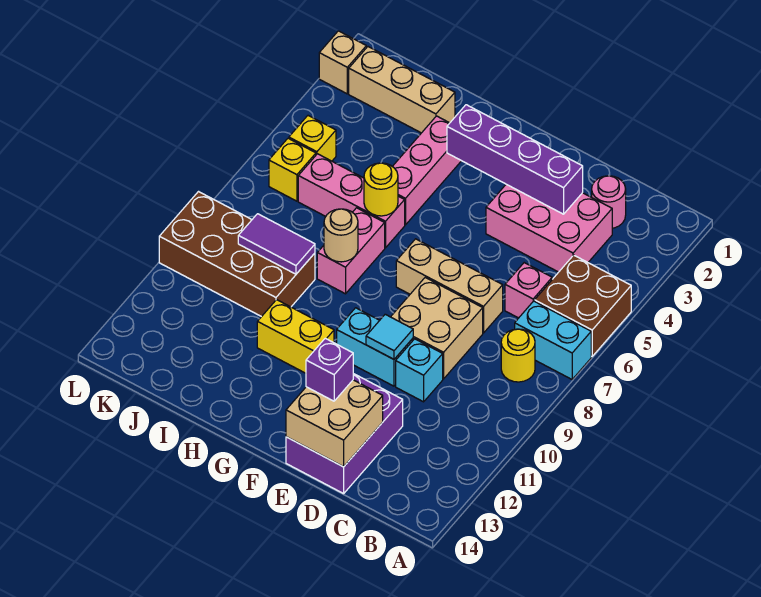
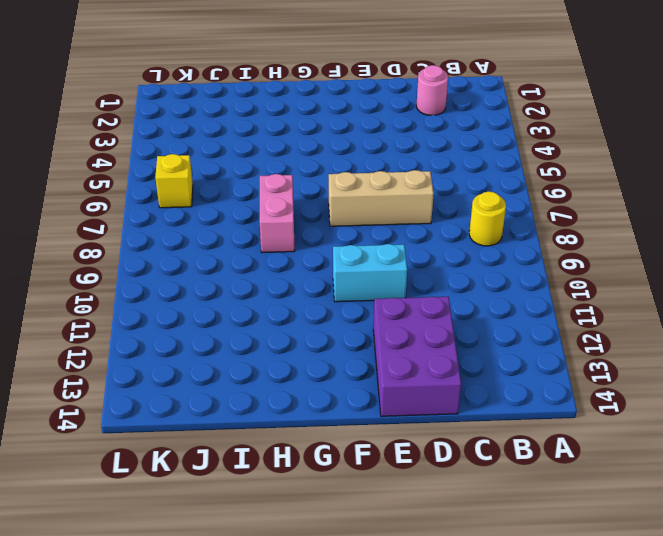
none -> brown 2x2 brick [535,255,631,356]
none -> cyan 1x2 brick [515,301,591,379]
none -> pink 2x3 brick [486,184,612,272]

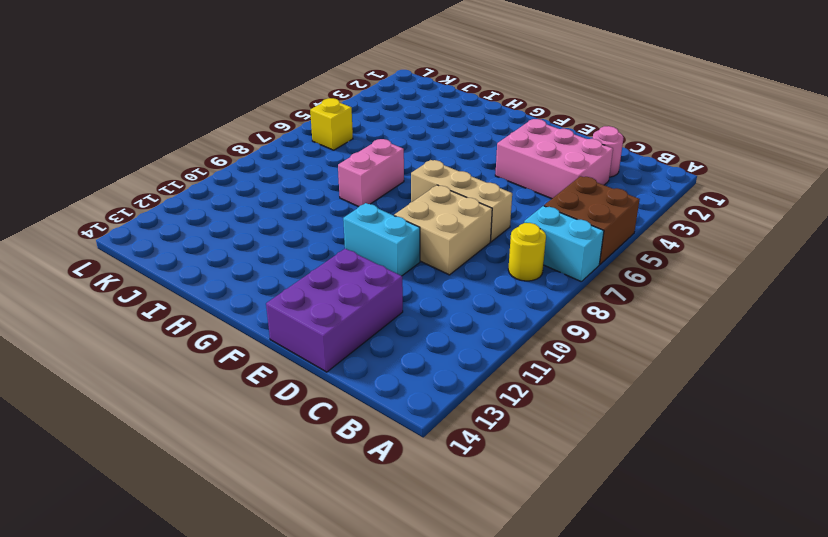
none -> pink 1x1 brick [505,263,552,318]
none -> cyan 1x1 brick [396,339,443,402]
none -> yellow 1x2 brick [257,300,334,373]

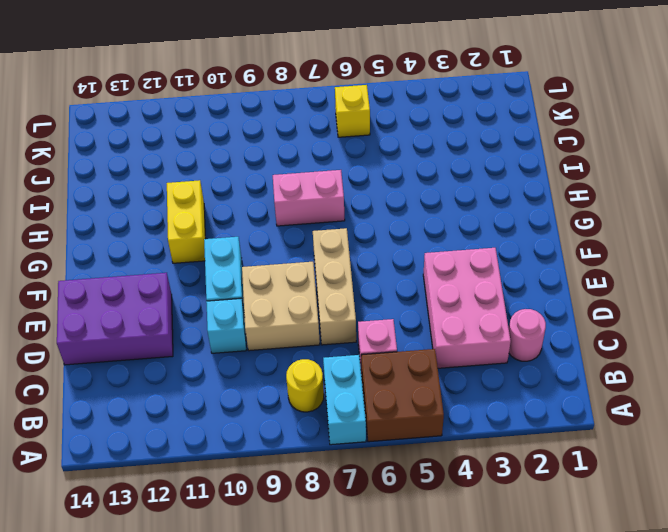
none -> pink 1x3 brick [392,116,461,225]
none -> pink 1x3 brick [298,154,405,248]
none -> tan 1x3 brick [349,47,455,133]

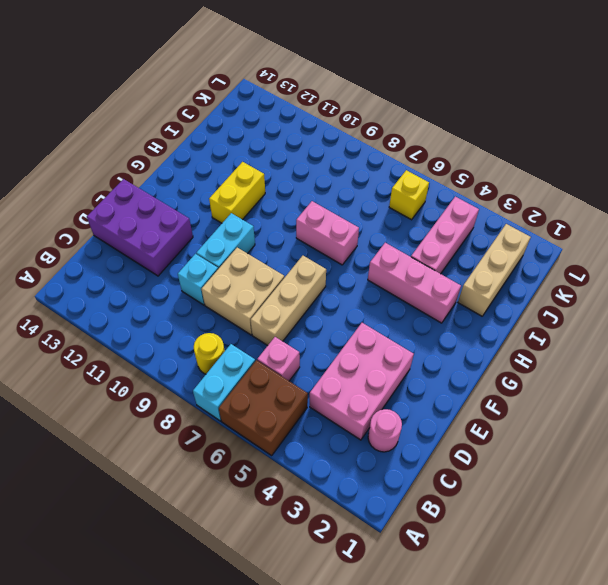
pink 1x3 brick [411,197,479,274] -> pink 1x3 brick moved to [298,154,405,248]
none -> brown 2x4 brick [159,192,315,317]
none -> yellow 1x1 brick [289,116,336,161]
none -> tan 1x1 brick [319,31,366,94]

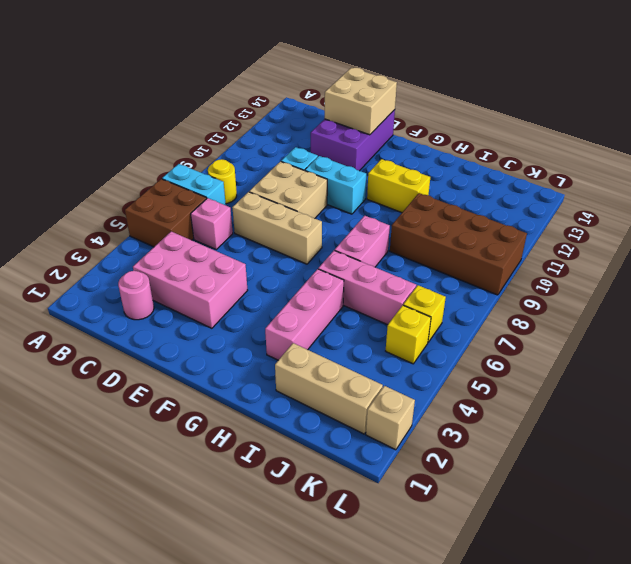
none -> purple 1x4 brick [447,105,583,214]
none -> cyan 1x1 tile [366,314,413,359]
none -> yellow 1x1 round brick [364,163,398,216]

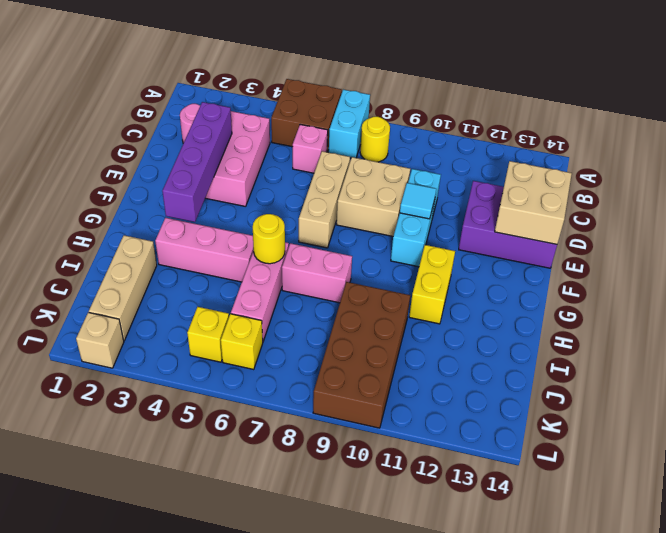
none -> tan 1x1 round brick [324,209,358,262]
none -> purple 1x2 tile [238,214,315,274]
none -> purple 1x1 brick [306,338,353,401]

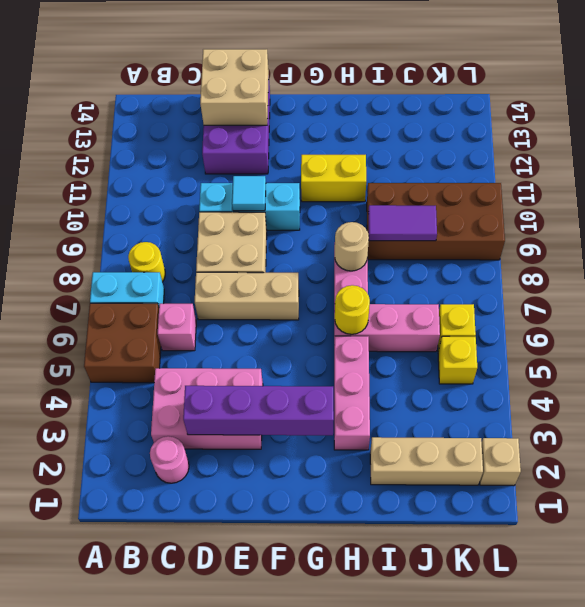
none -> purple 1x1 brick [306,338,353,401]

